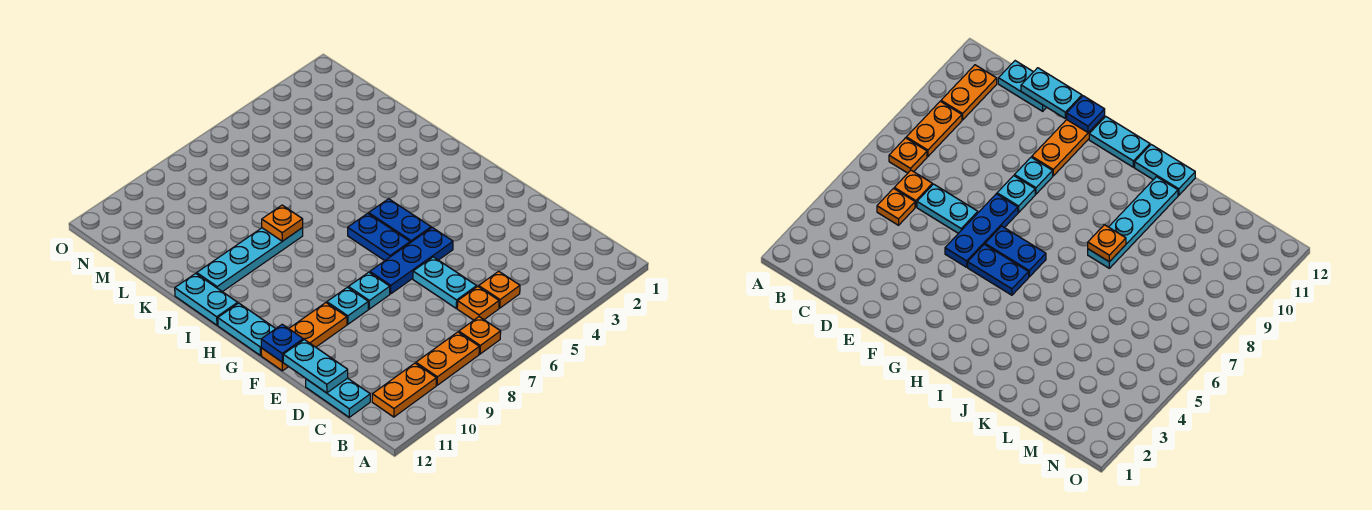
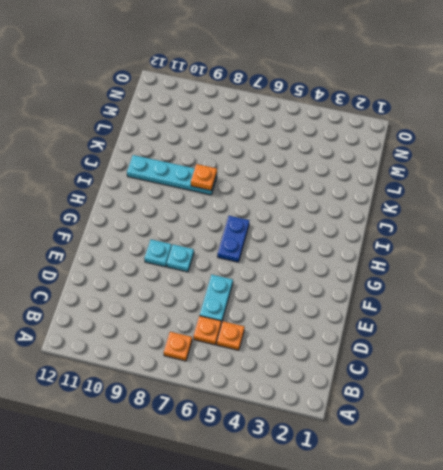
none -> orange 1x2 plate [416,332,479,385]
none -> orange 1x2 plate [372,363,436,417]
none -> cyan 1x2 plate [306,378,370,417]

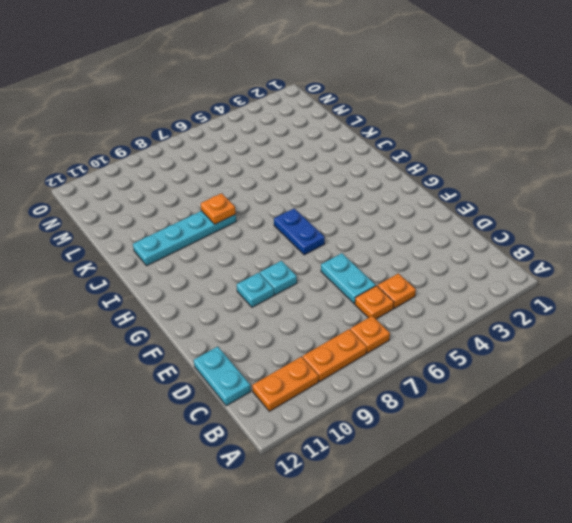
none -> blue 1x3 plate [370,228,453,294]
none -> orange 1x3 plate [261,303,347,371]
none -> blue 1x2 plate [369,199,431,243]

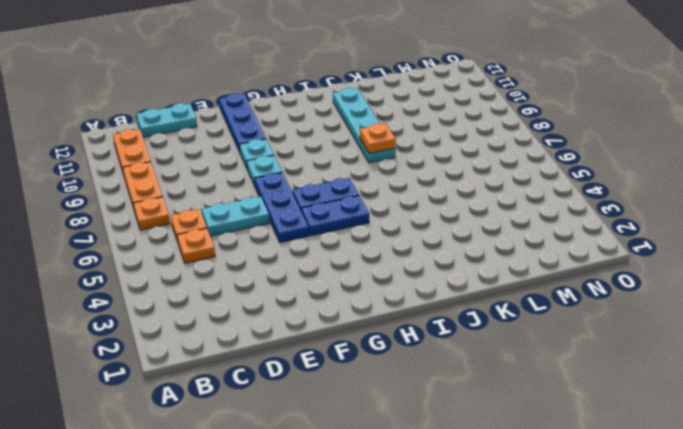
blue 1x3 plate [219,93,266,152] -> orange 1x3 plate [261,303,347,371]
none -> cyan 1x2 plate [218,303,276,356]
none -> cyan 1x2 plate [175,273,238,325]
none -> cyan 1x2 plate [283,340,348,393]

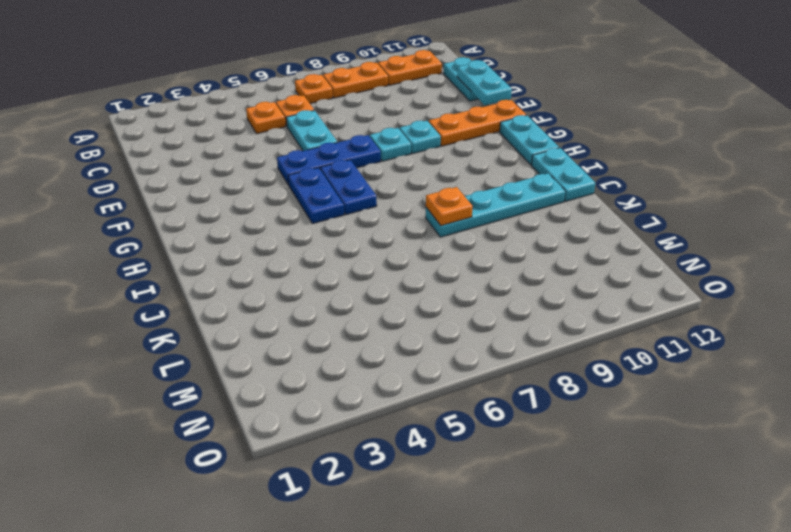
none -> blue 1x1 plate [261,324,303,362]

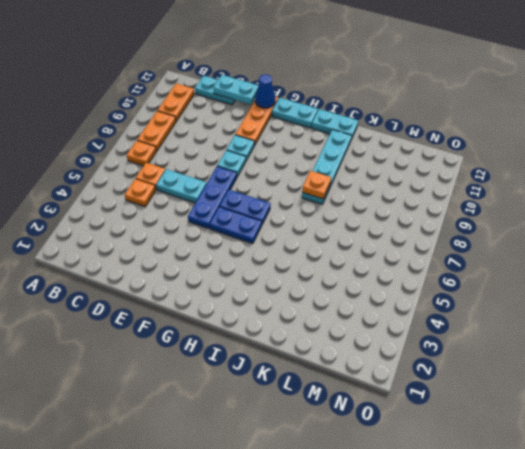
blue 1x1 cone [255,74,275,108] -> blue 1x1 plate [261,324,303,362]

